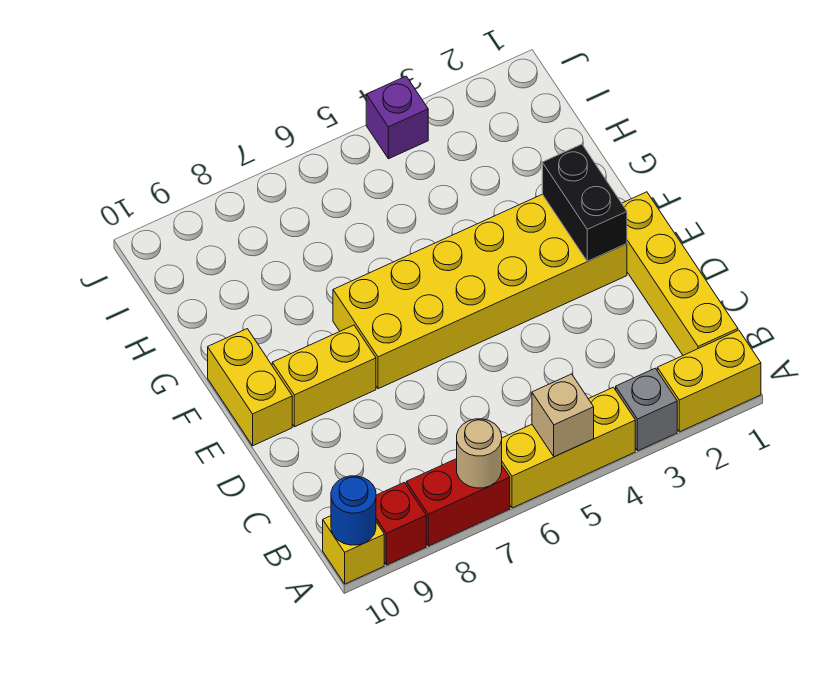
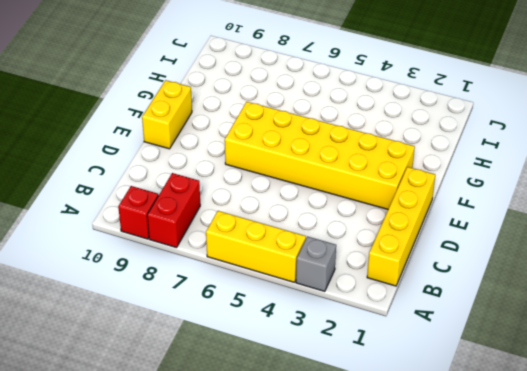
red 1x2 brick [147,173,200,248] -> red 1x2 brick turned to [406,459,510,546]
none -> yellow 1x2 brick [657,330,761,432]
none -> yellow 1x1 brick [323,516,384,584]
none -> yellow 1x2 brick [272,325,376,427]

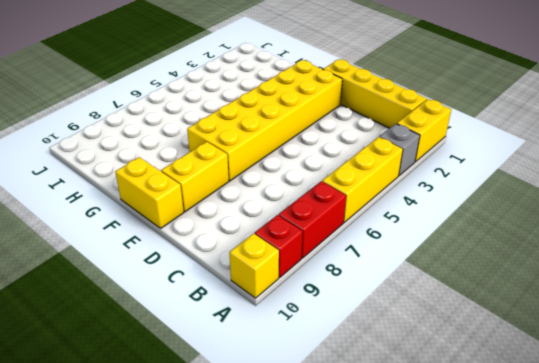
none -> purple 1x1 brick [366,76,428,159]
none -> tan 1x1 brick [532,374,594,457]
none -> tan 1x1 round brick [457,419,502,488]

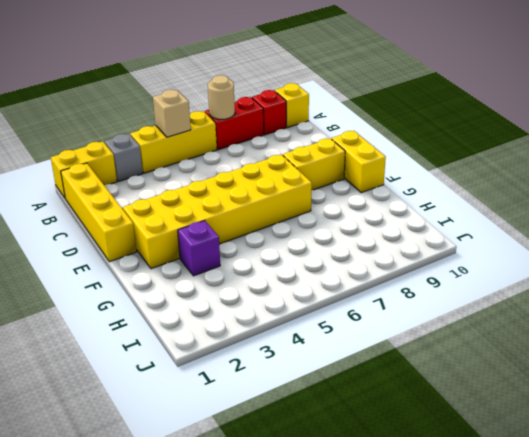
purple 1x1 brick [178,221,220,276] -> purple 1x1 brick moved to [366,76,428,159]
none -> blue 1x1 round brick [331,476,376,545]
none -> black 1x2 brick [542,144,627,261]

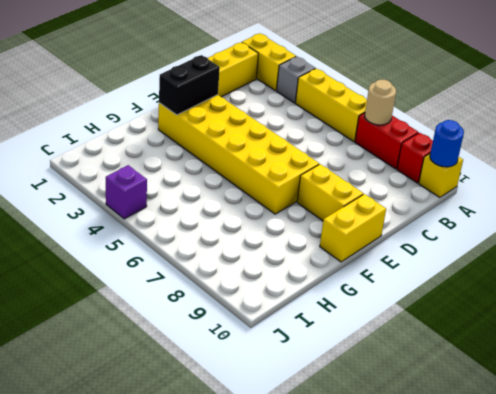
none -> tan 1x1 brick [532,374,594,457]

